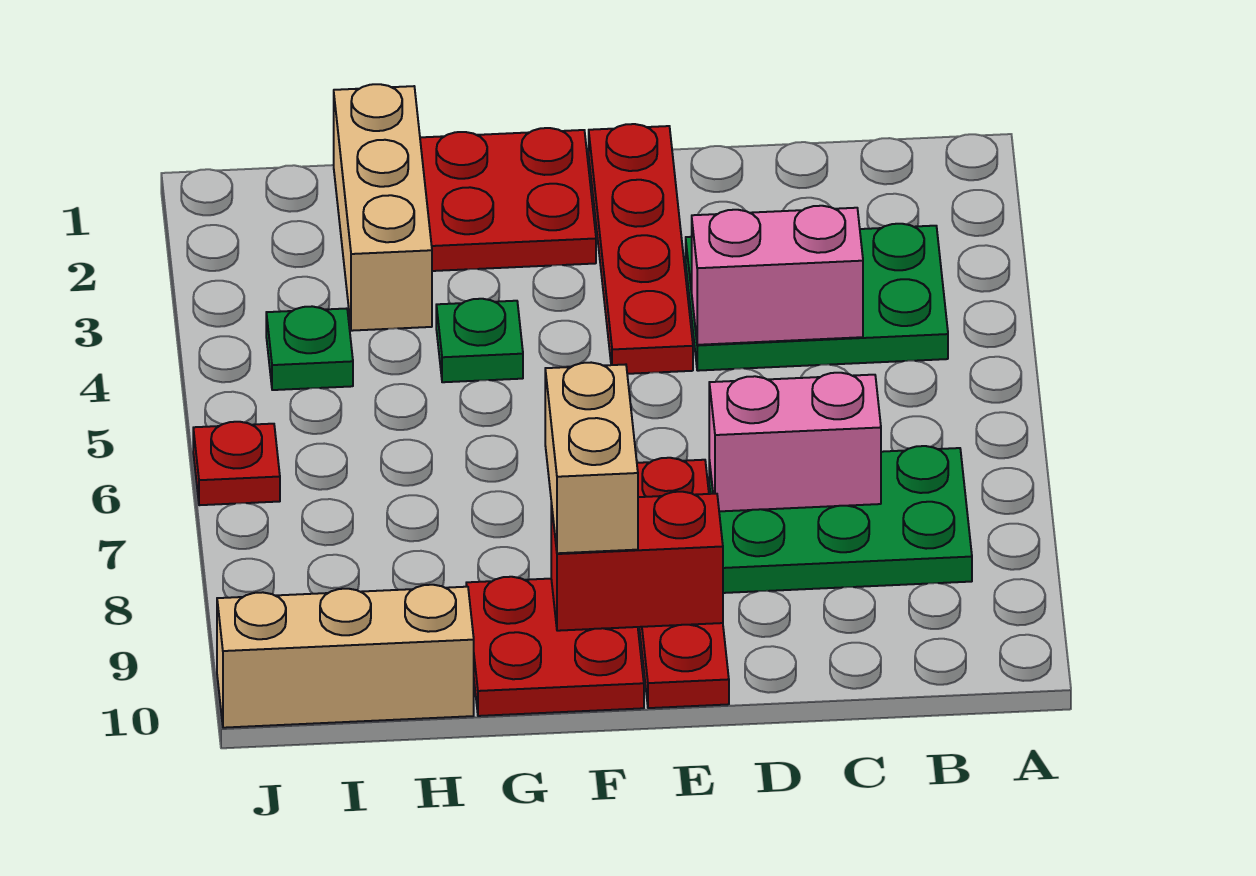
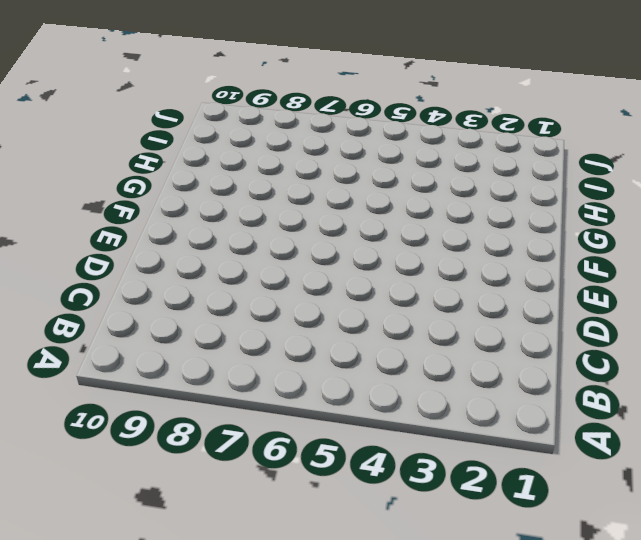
none -> green 2x3 plate [686,224,948,371]
none -> green 2x3 plate [709,446,972,593]
none -> red 1x4 plate [589,124,693,374]

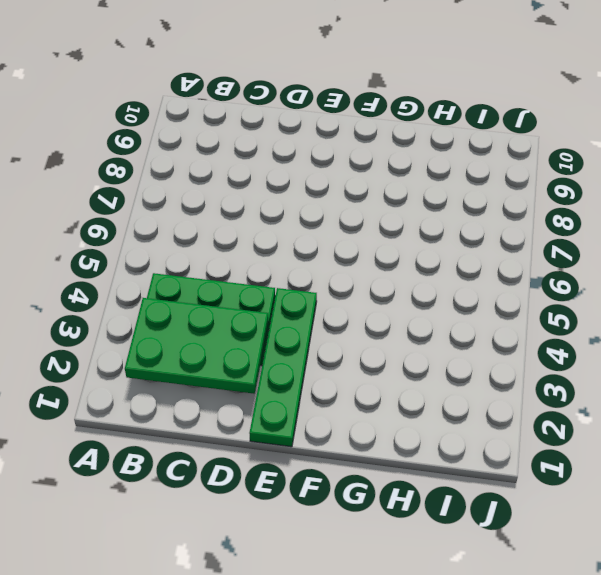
green 2x3 plate [125,298,268,394] -> green 2x3 plate moved to [709,446,972,593]
green 1x4 plate [249,288,317,447] -> red 1x4 plate [589,124,693,374]
none -> red 1x4 plate [637,458,729,708]
none -> red 2x2 plate [420,128,596,271]
none -> red 2x2 plate [466,577,644,716]

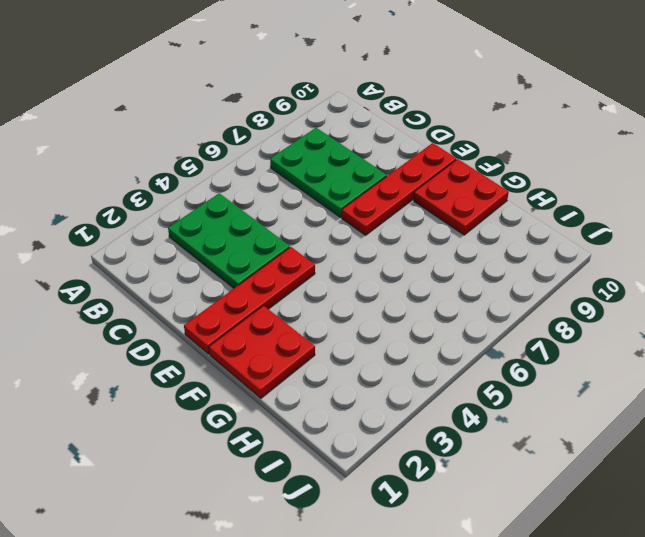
none -> green 1x1 plate [436,299,523,382]
none -> tan 1x3 brick [334,84,432,331]
none -> tan 1x3 brick [217,585,474,728]

